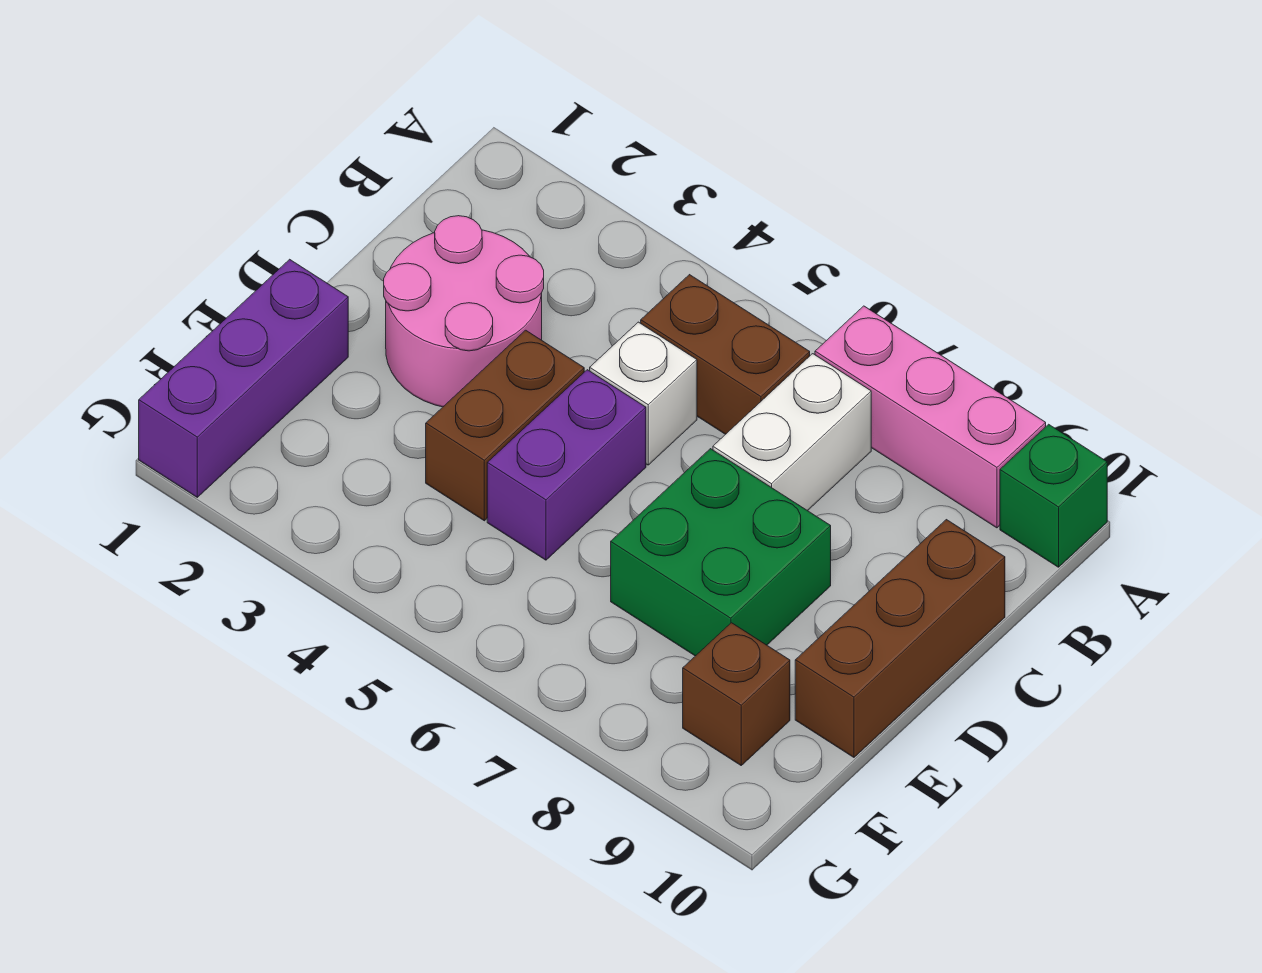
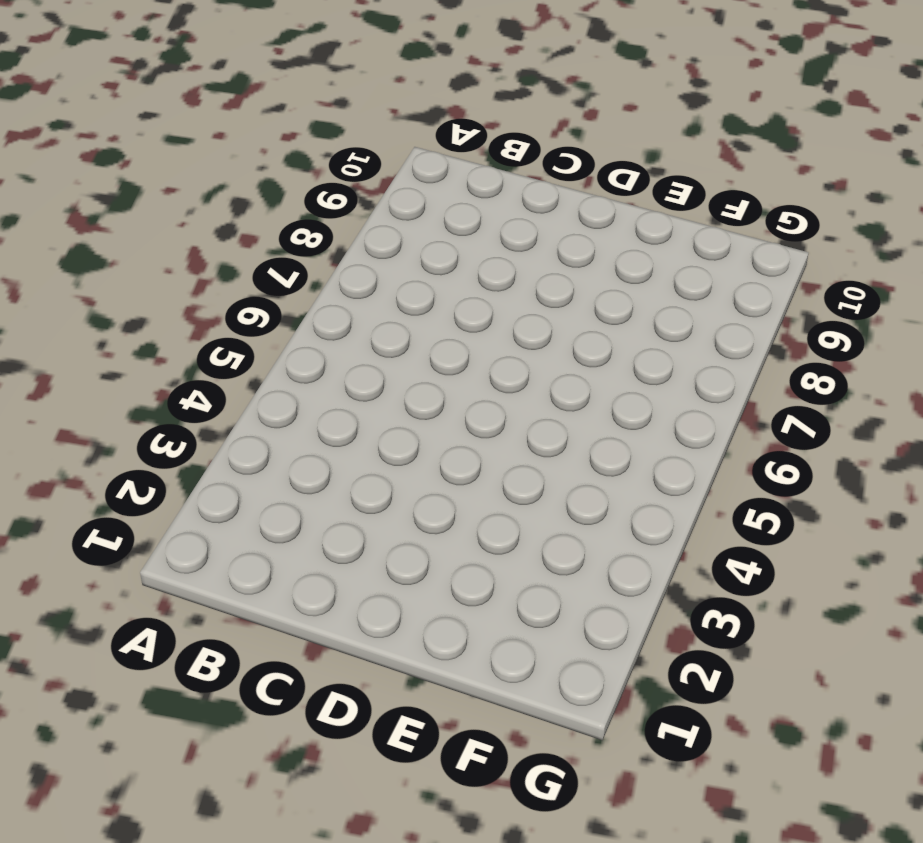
none -> pink 1x3 brick [815,306,1046,528]
none -> green 1x1 brick [1000,424,1107,567]
none -> brown 1x2 brick [641,275,810,434]

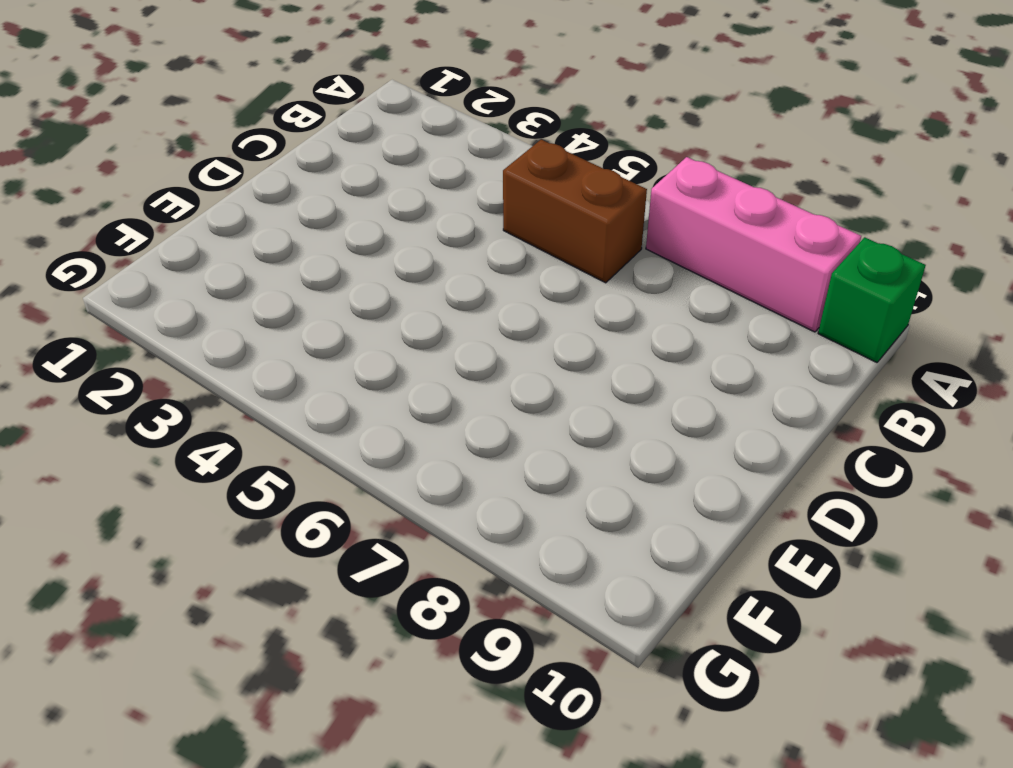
none -> white 1x2 brick [713,354,871,511]
none -> pink 2x2 round brick [384,216,544,407]
none -> white 1x1 brick [590,322,697,465]

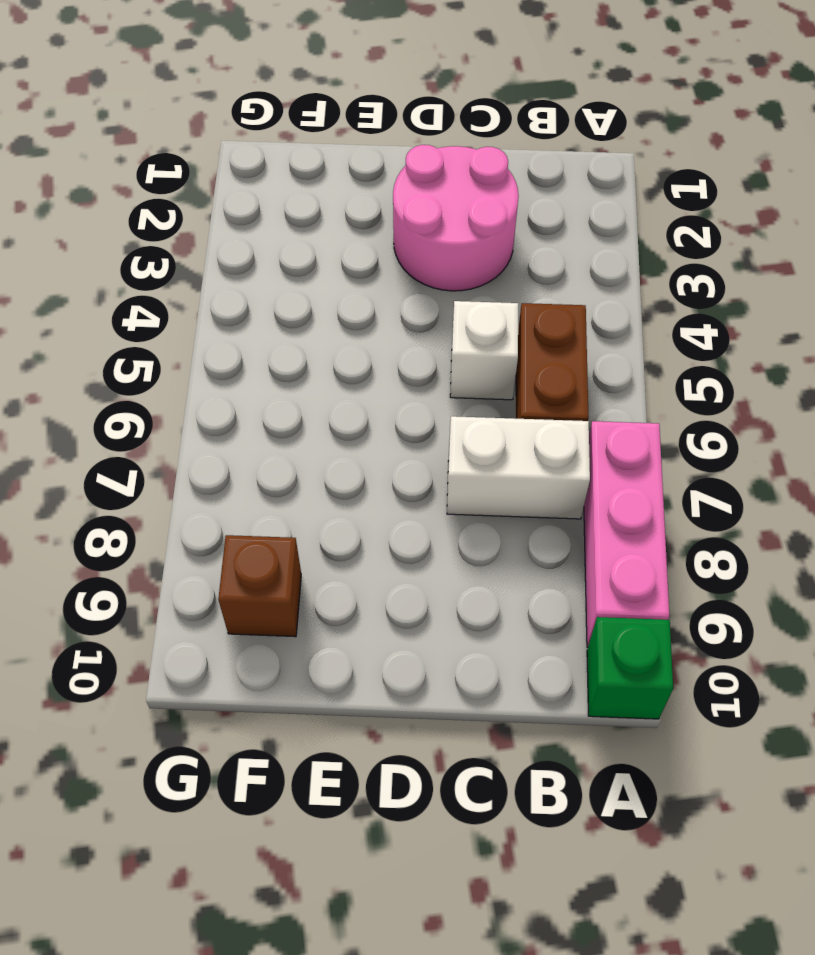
none -> brown 1x3 brick [795,520,1005,757]
none -> brown 1x2 brick [426,330,584,521]
none -> purple 1x2 brick [487,370,646,560]

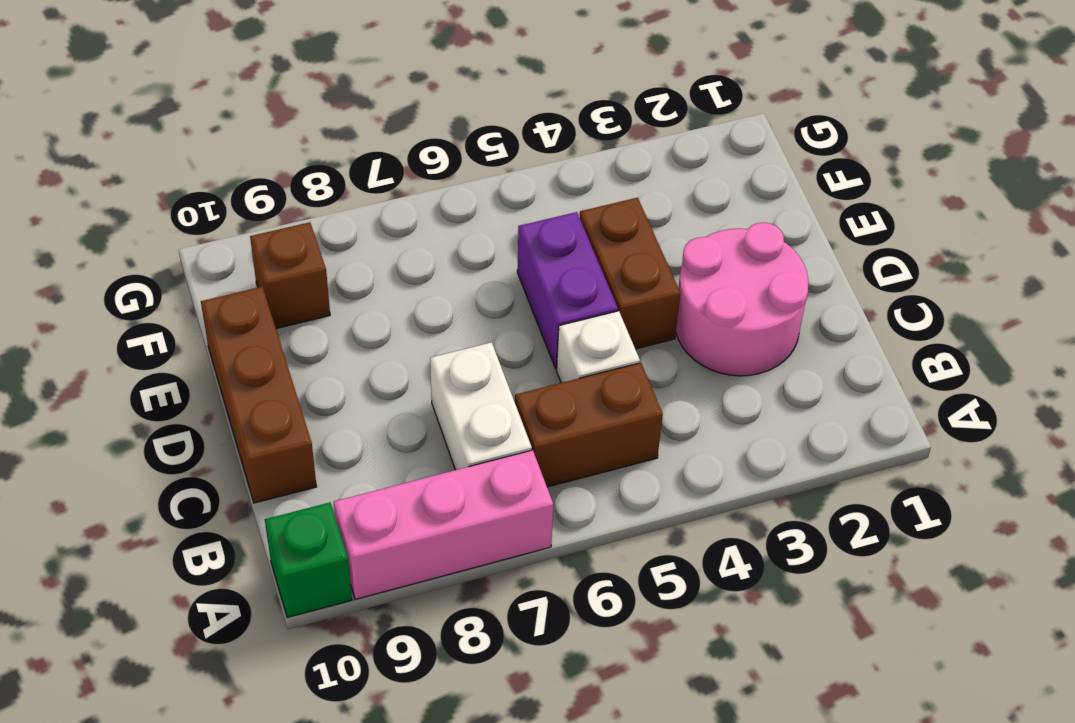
none -> green 2x2 brick [611,449,831,656]
none -> purple 1x3 brick [139,259,348,497]

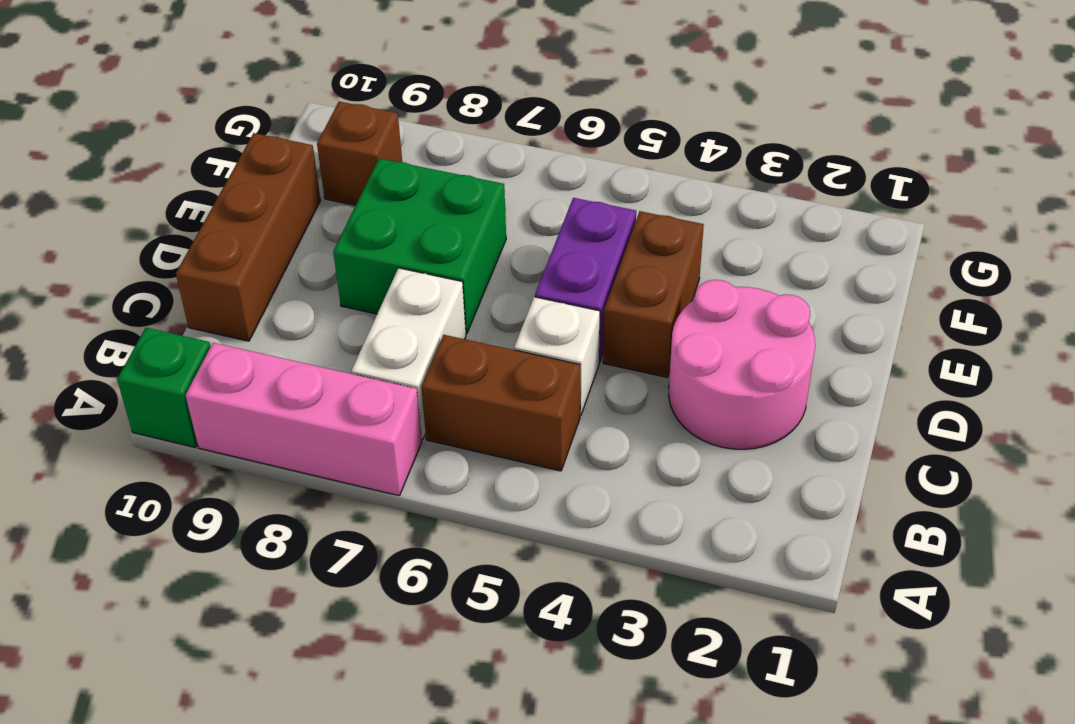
none -> purple 1x3 brick [139,259,348,497]

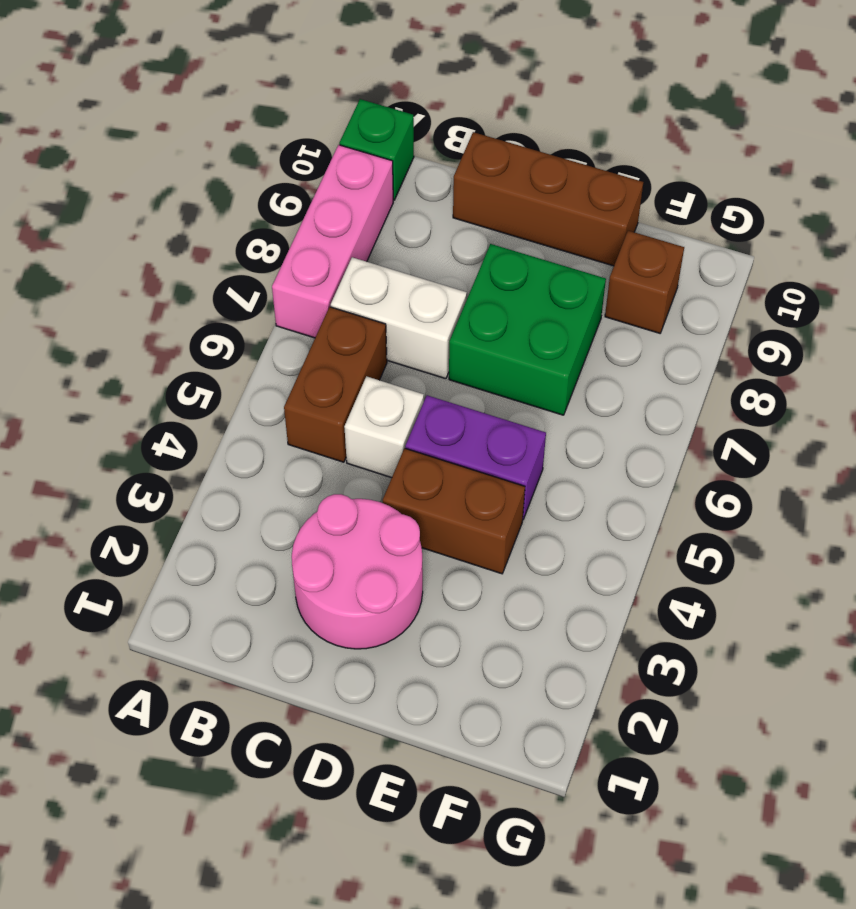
none -> purple 1x3 brick [139,259,348,497]

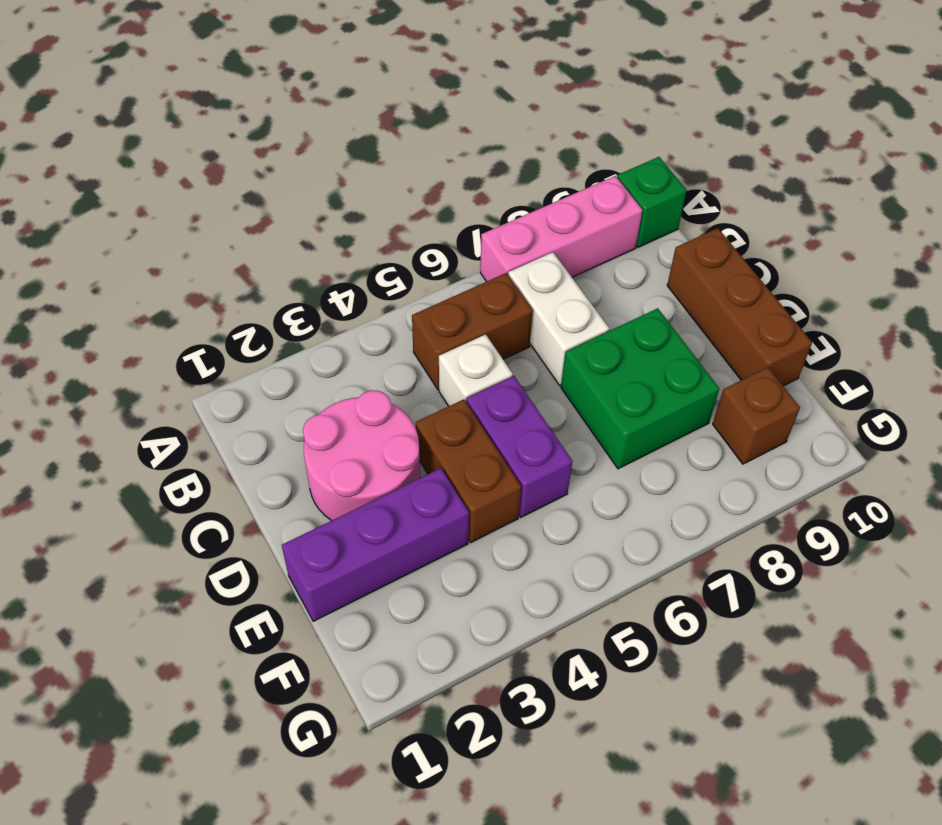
purple 1x3 brick [282,468,469,621] -> purple 1x3 brick turned to [139,259,348,497]

